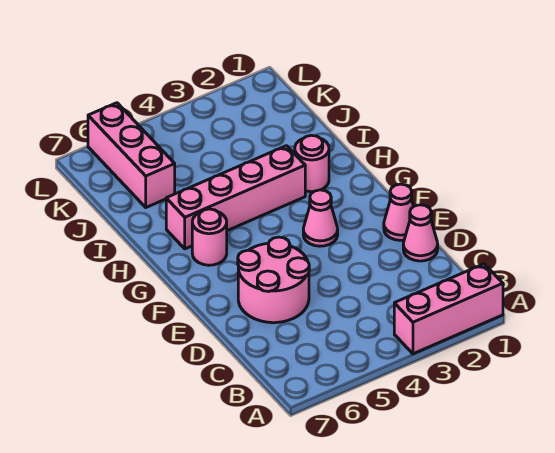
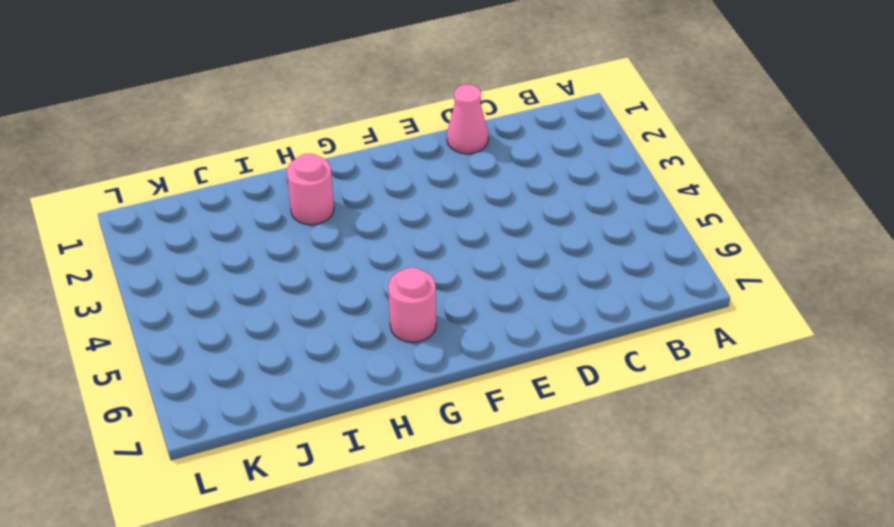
none -> pink 1x3 brick [394,264,503,354]
none -> pink 2x2 round brick [238,237,309,323]

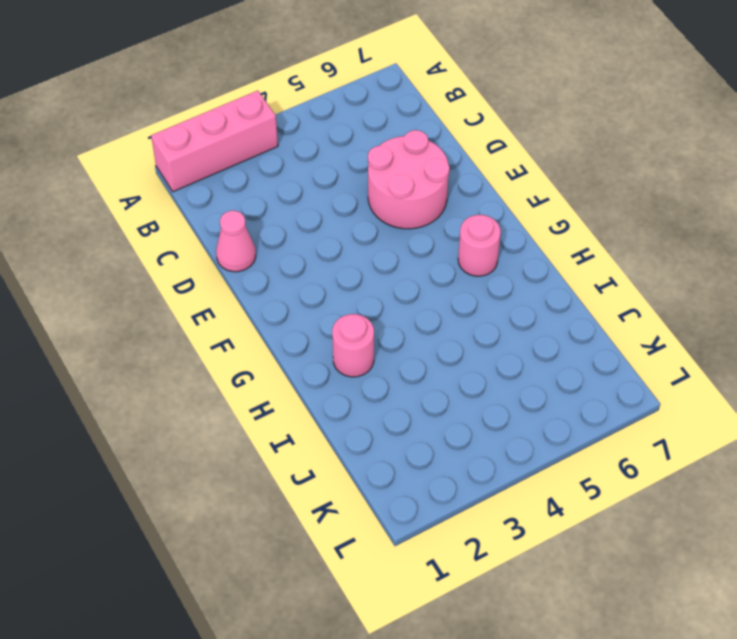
none -> pink 1x1 cone [384,184,414,240]
none -> pink 1x1 cone [303,190,338,246]

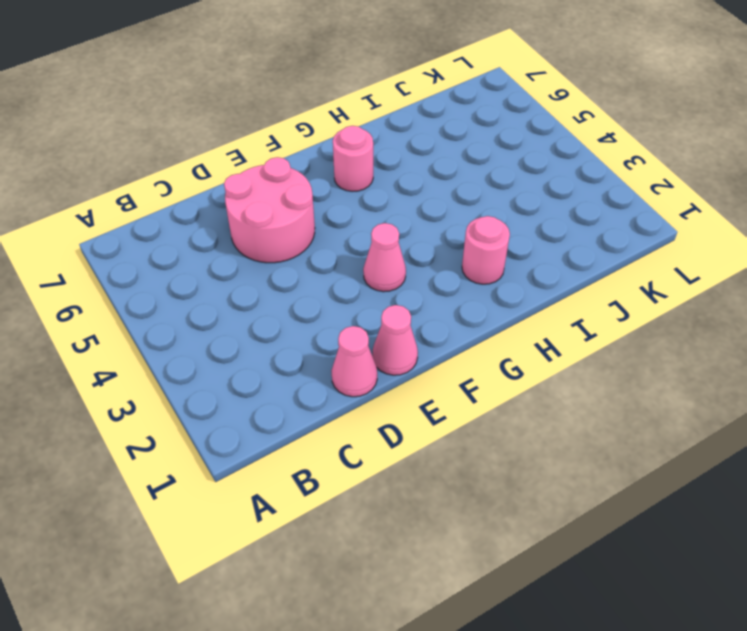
none -> pink 1x3 brick [394,264,503,354]
none -> pink 1x4 brick [166,146,305,249]

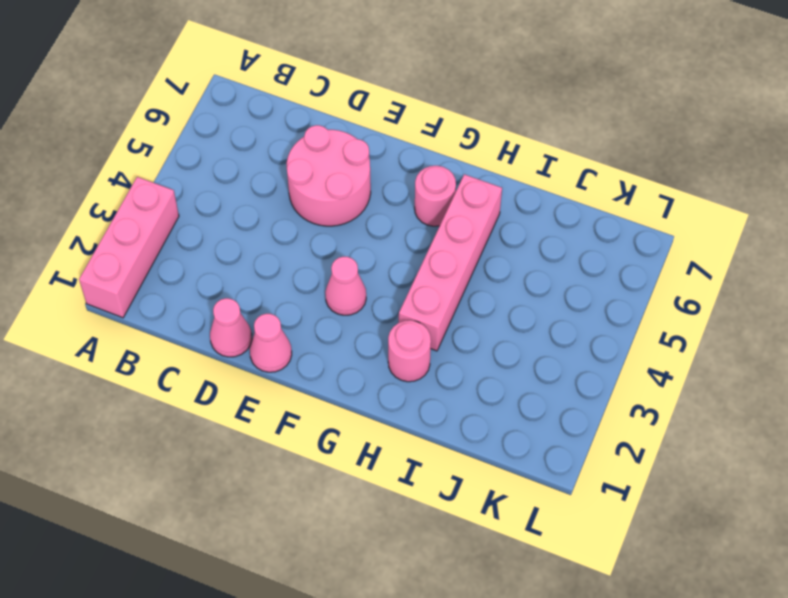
none -> pink 1x3 brick [88,103,175,207]

